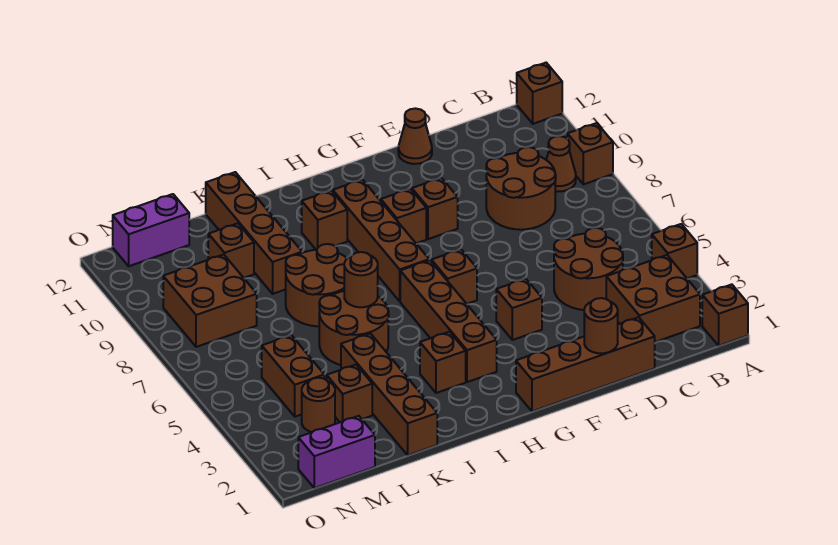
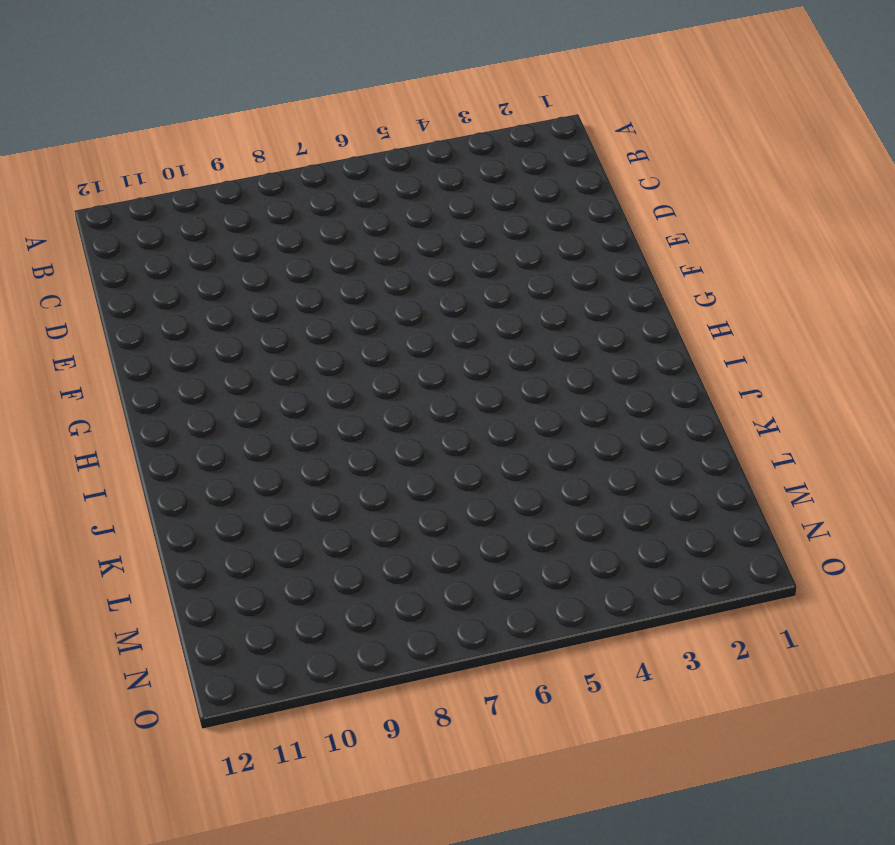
none -> brown 1x1 brick [702,284,748,346]
none -> brown 1x1 brick [652,224,697,278]
none -> brown 1x1 brick [567,123,613,184]
none -> brown 1x1 brick [517,63,562,124]

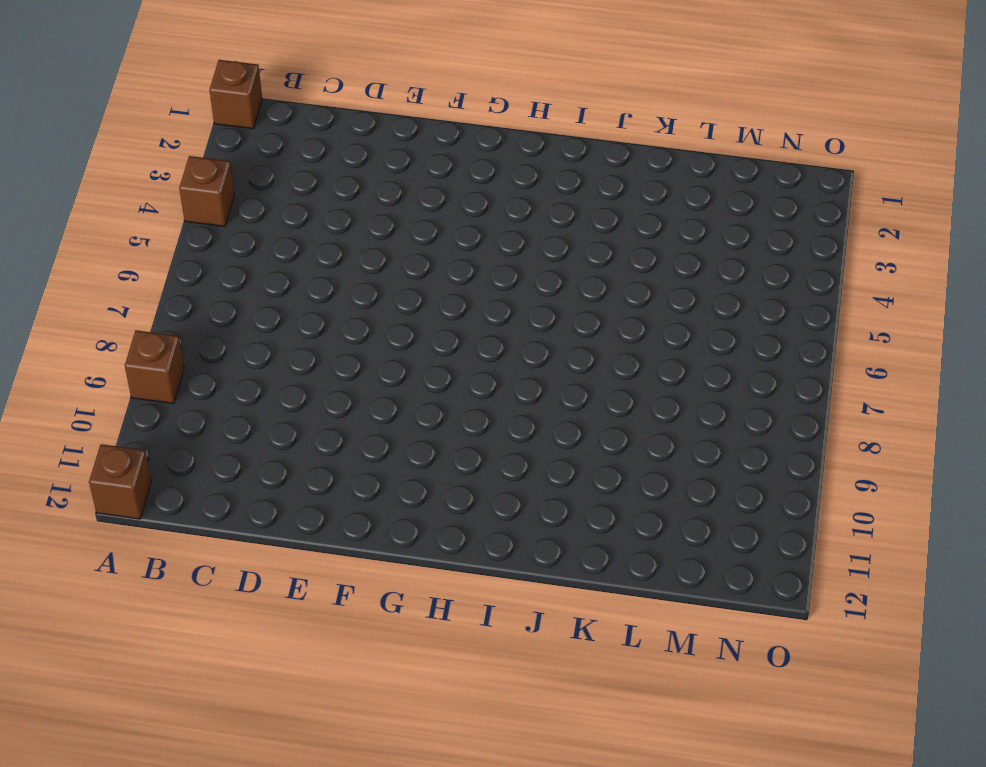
none -> brown 2x2 brick [606,255,700,342]
none -> brown 1x1 cone [546,136,576,192]
none -> brown 2x2 round brick [554,228,623,310]
none -> brown 2x2 round brick [486,147,556,230]

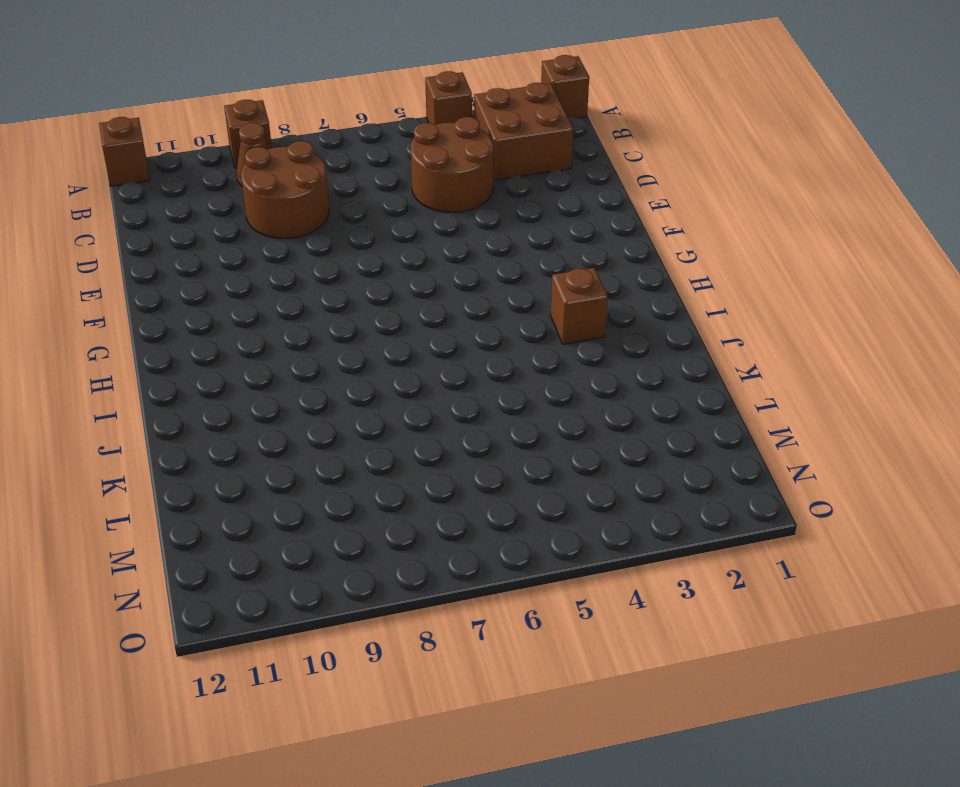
none -> brown 1x4 brick [516,317,655,411]
none -> brown 1x1 cone [398,108,432,164]
none -> brown 1x1 brick [496,279,542,340]
none -> brown 1x1 brick [412,178,458,239]

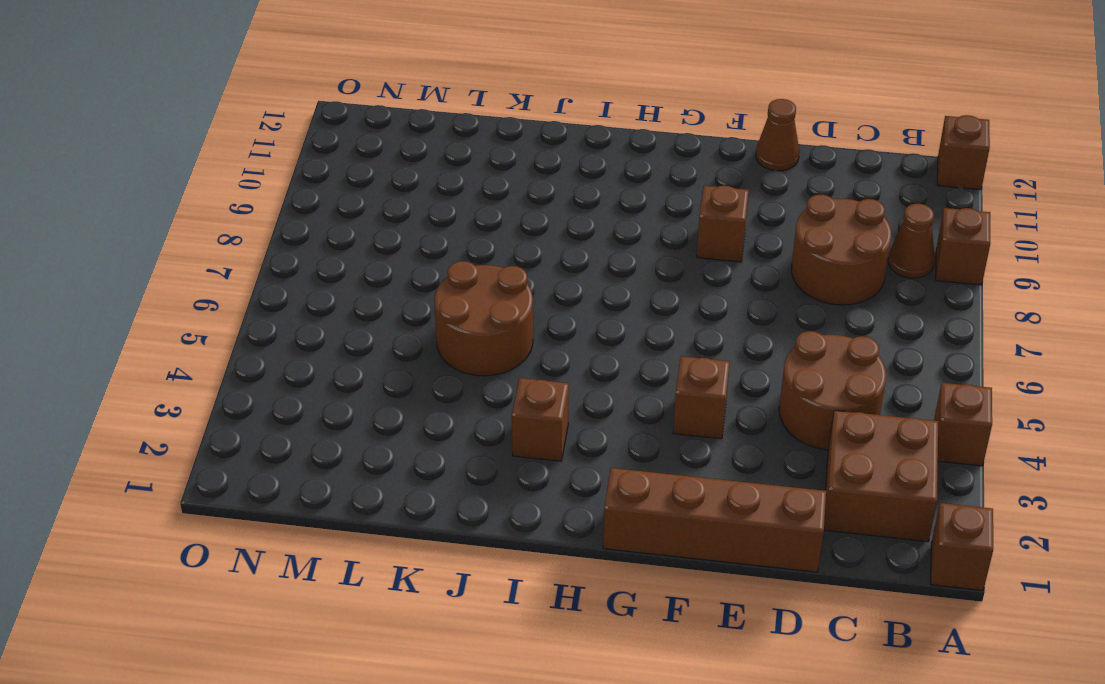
none -> brown 1x1 brick [431,249,477,304]
none -> brown 1x1 brick [381,189,426,243]
none -> brown 1x4 brick [400,260,497,382]
none -> brown 1x4 brick [333,180,429,301]

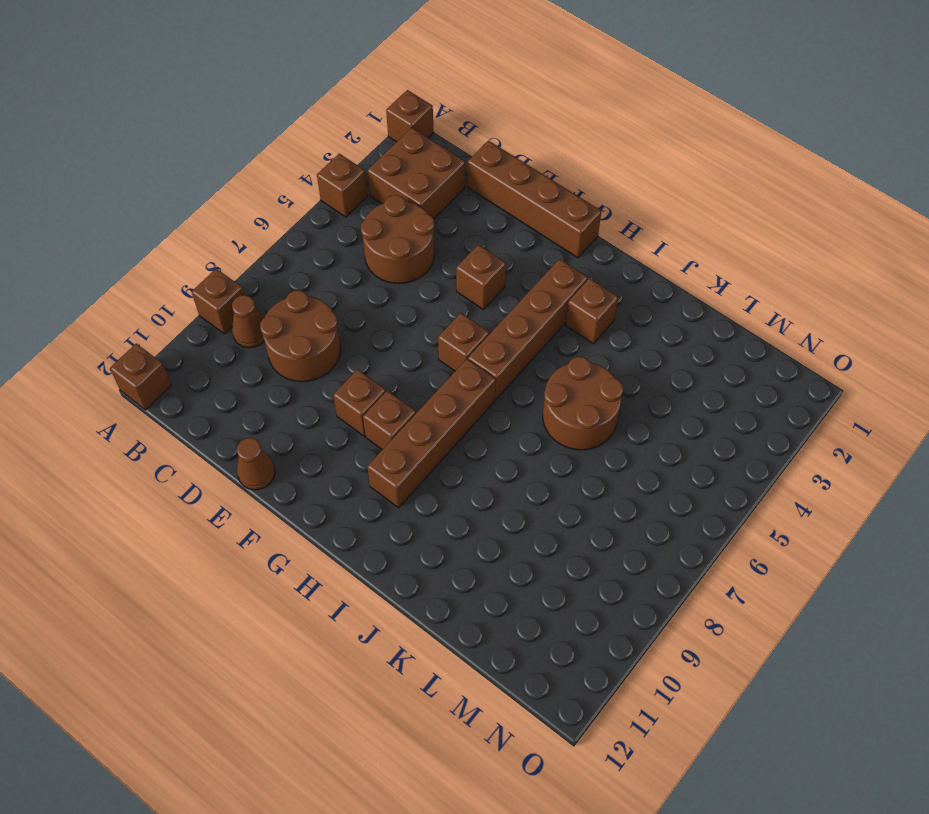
none -> brown 1x1 brick [302,191,347,250]
none -> brown 2x2 round brick [286,244,347,326]
none -> brown 1x4 brick [341,333,437,455]
none -> brown 1x4 brick [206,172,302,294]

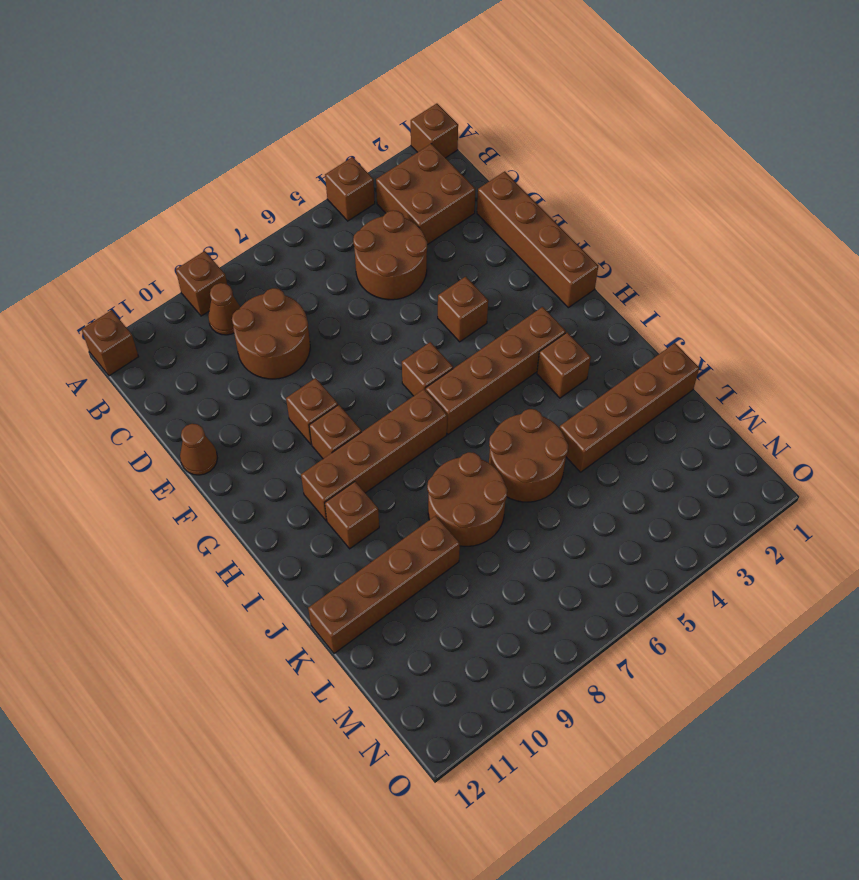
none -> brown 1x1 brick [327,365,372,422]
none -> brown 1x1 brick [208,223,254,278]
none -> purple 1x2 brick [298,416,375,488]
none -> brown 1x1 round brick [302,378,335,432]

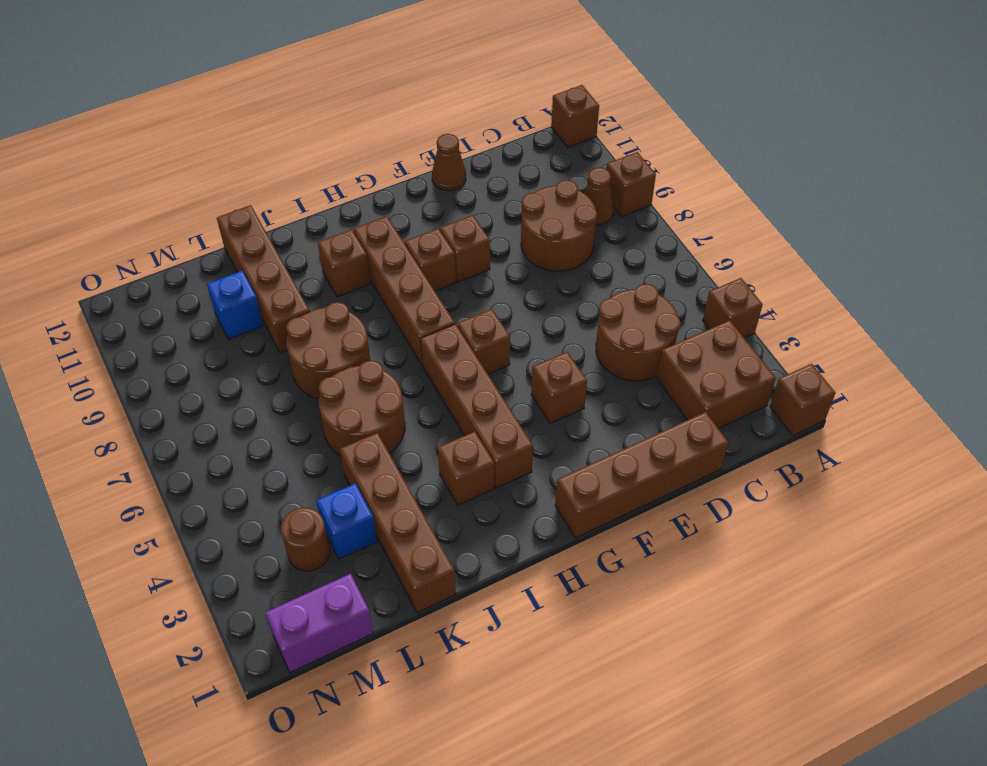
blue 1x1 brick [316,483,377,559] -> brown 1x1 brick [327,365,372,422]
blue 1x1 brick [207,271,263,339] -> brown 1x1 brick [208,223,254,278]
none -> brown 1x2 brick [262,335,324,417]
none -> brown 2x2 brick [163,254,257,347]
none -> purple 1x2 brick [113,194,189,266]
none -> brown 1x1 round brick [584,298,618,353]

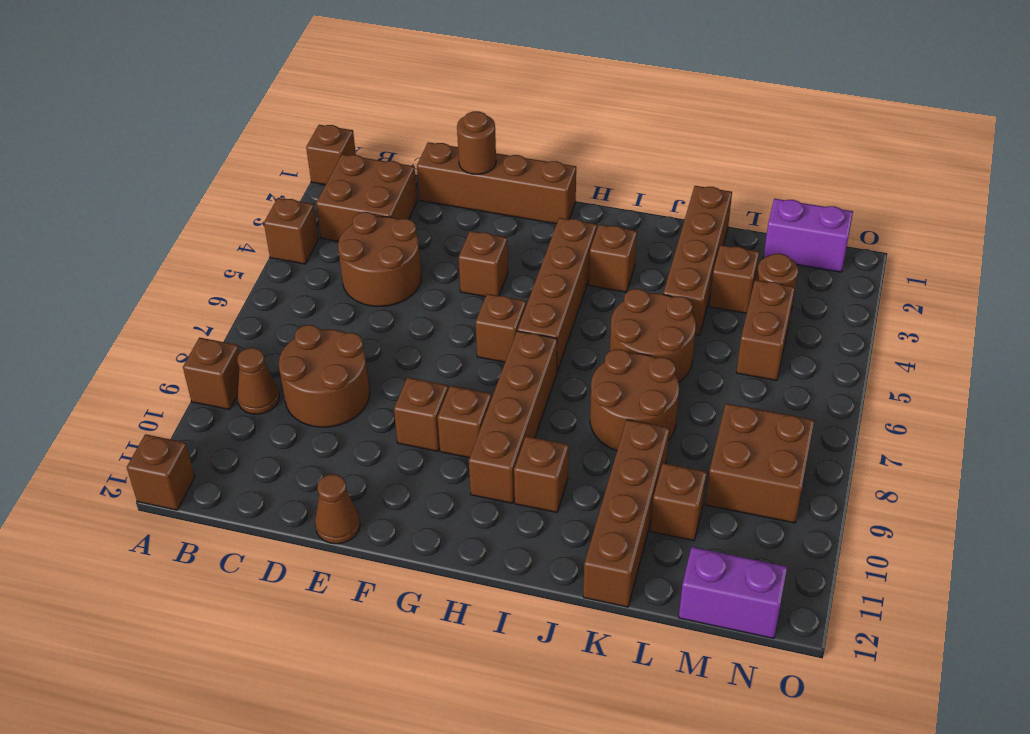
none -> brown 1x1 round brick [344,252,378,307]

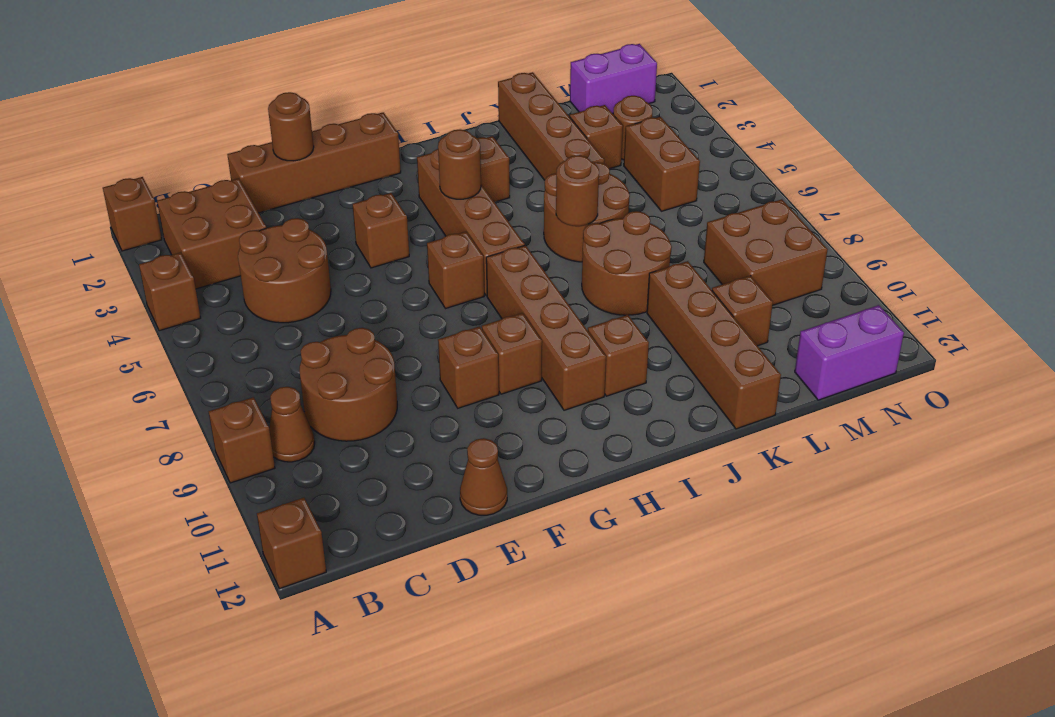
brown 1x1 round brick [438,129,481,199] -> none

